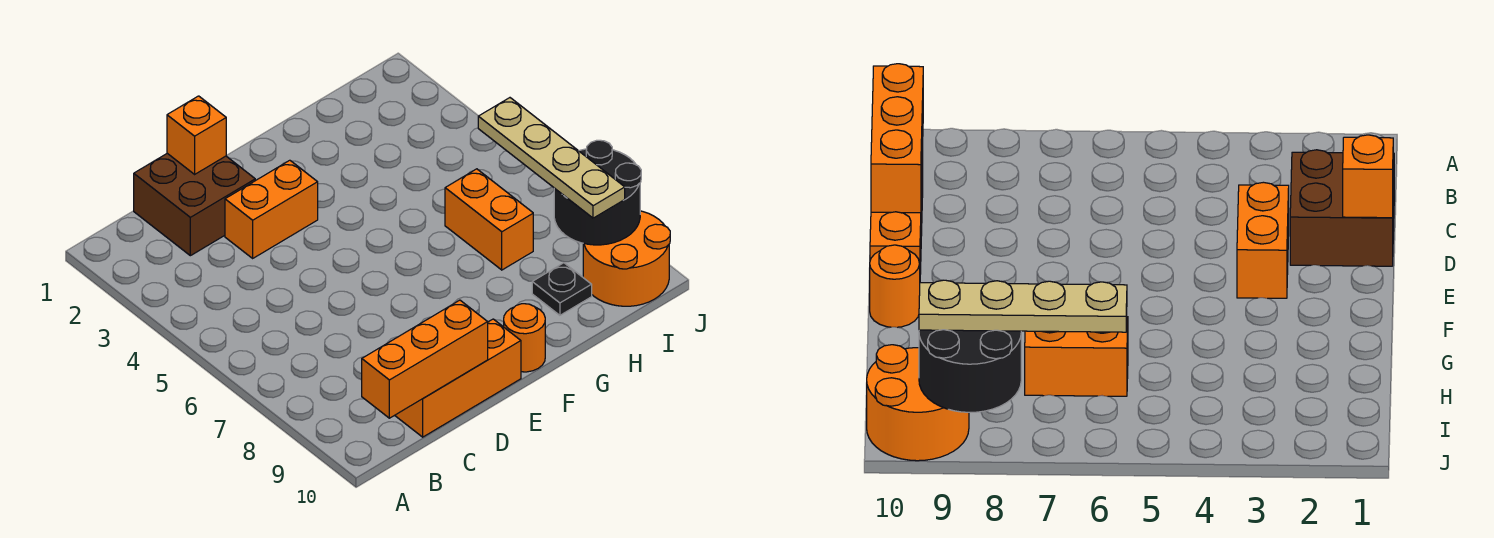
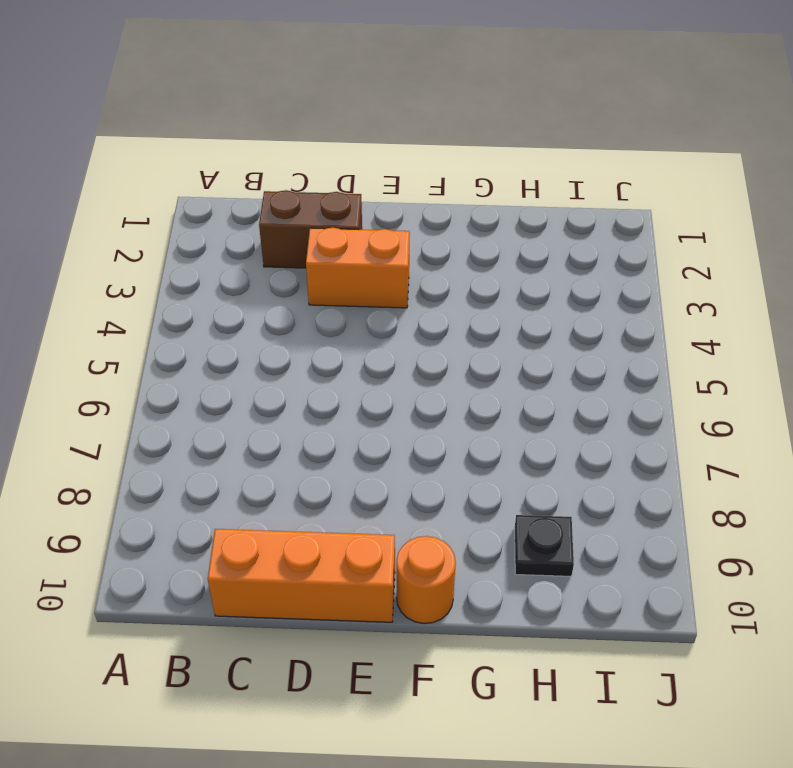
brown 1x2 brick [259,190,362,268] -> brown 2x2 brick [134,153,255,256]
none -> orange 1x2 brick [445,169,533,270]
none -> orange 2x2 round brick [583,211,670,306]

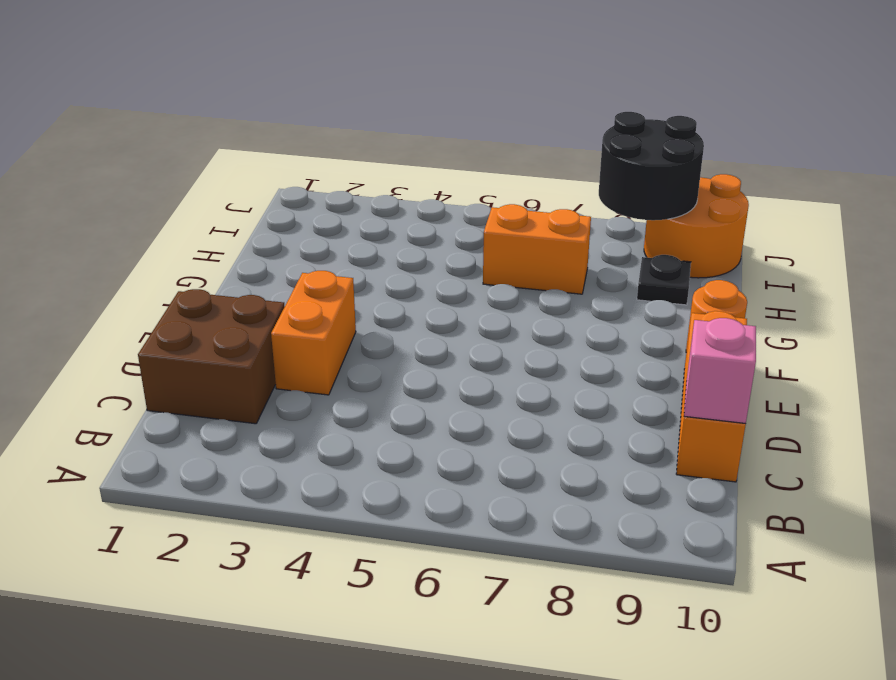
pink 1x1 brick [684,318,756,424] -> orange 1x3 brick [362,300,488,418]
none -> orange 1x1 brick [167,96,226,174]
none -> tan 1x4 plate [478,98,625,218]

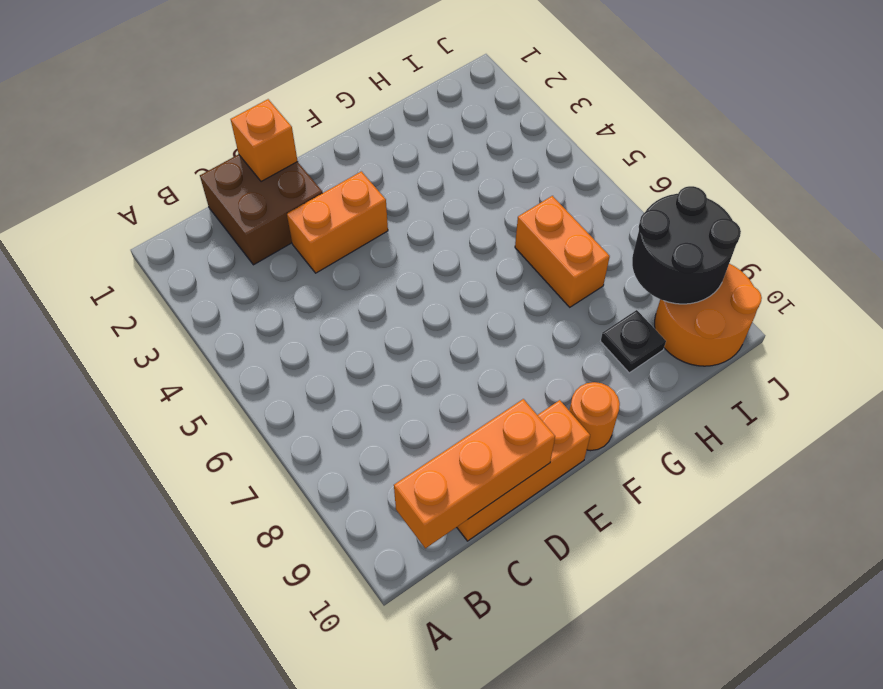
none -> tan 1x4 plate [478,98,625,218]

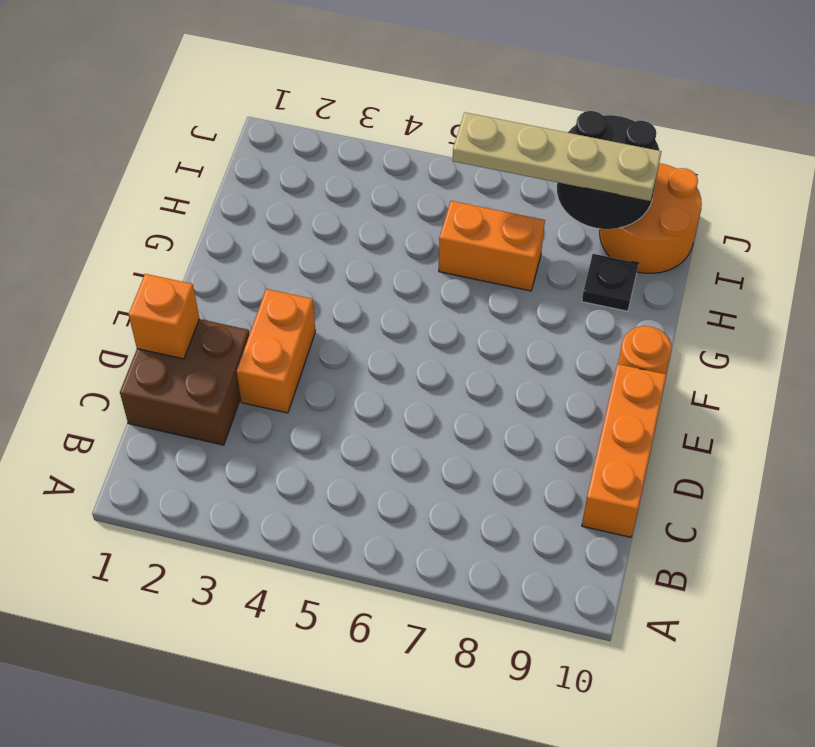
none -> orange 1x3 brick [362,300,488,418]

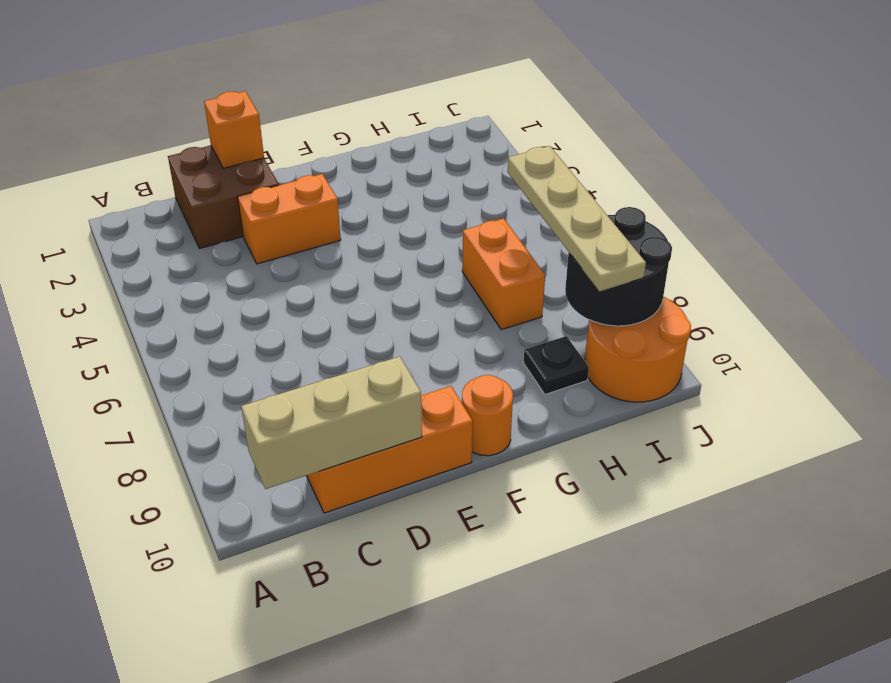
tan 1x3 brick [241,356,422,489] -> orange 1x3 brick [362,300,488,418]

